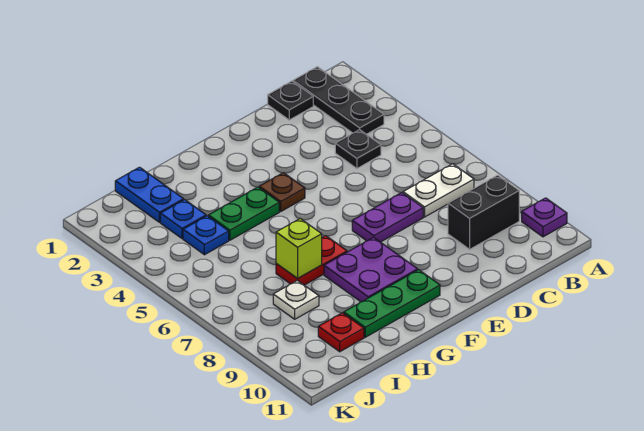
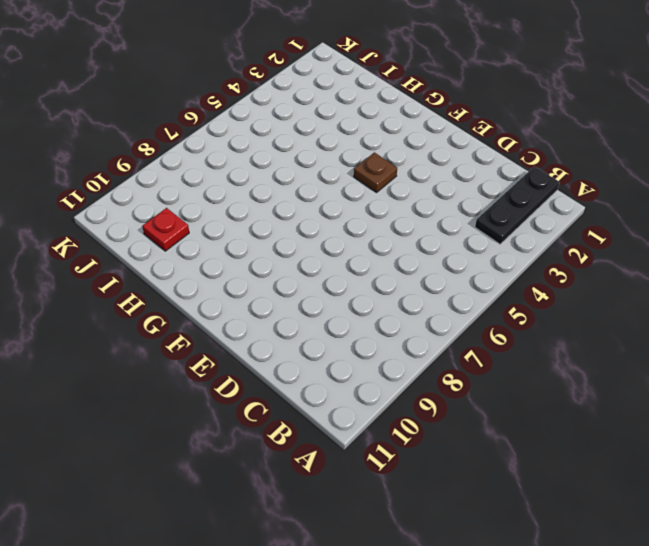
none -> purple 1x1 plate [522,198,567,237]
none -> white 1x2 plate [403,164,474,217]
none -> black 1x2 brick [448,175,519,249]

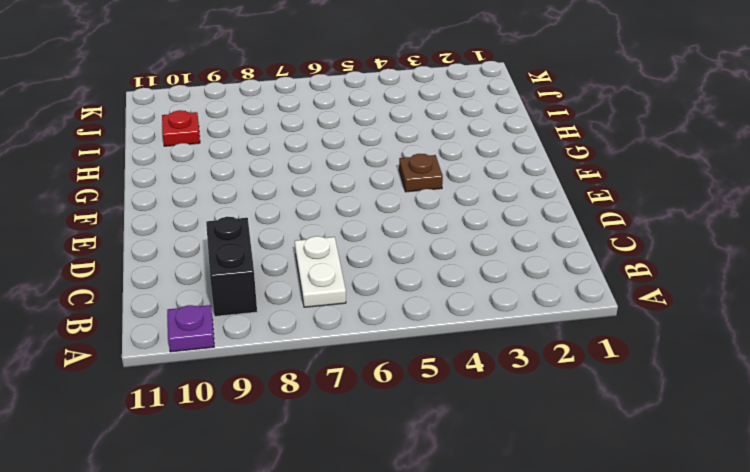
none -> black 1x3 plate [293,67,384,134]
none -> black 1x1 plate [268,81,313,120]
none -> black 1x1 plate [335,130,381,168]

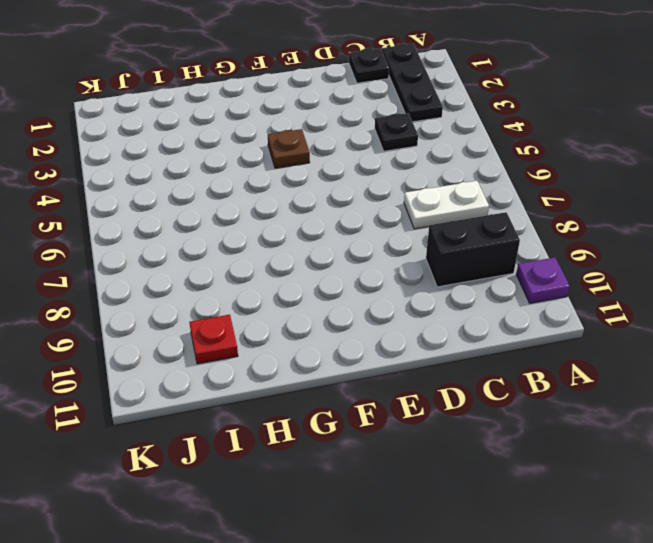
none -> purple 1x2 plate [352,193,423,242]
none -> purple 2x2 plate [324,237,418,302]
none -> green 1x3 plate [344,270,440,337]

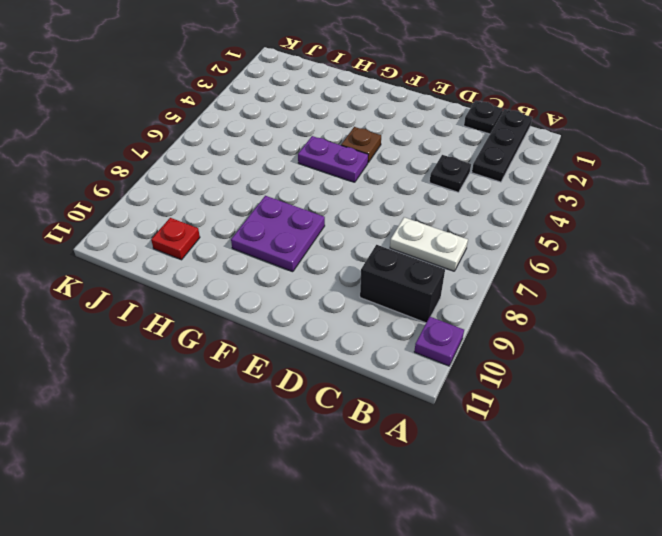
purple 1x2 plate [298,136,368,182] -> purple 1x2 plate moved to [352,193,423,242]
none -> green 1x3 plate [344,270,440,337]
none -> green 1x2 plate [208,187,279,240]
none -> red 1x2 plate [276,236,347,285]

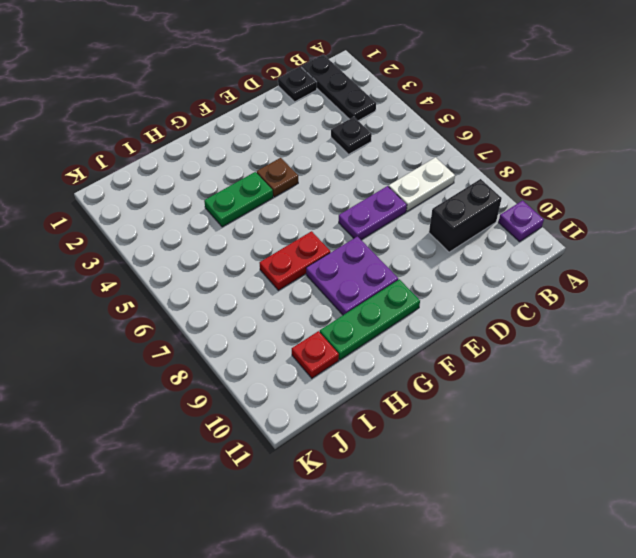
none -> blue 1x2 plate [115,167,184,222]
none -> blue 1x1 plate [160,200,206,238]
none -> blue 1x1 plate [183,216,229,255]

